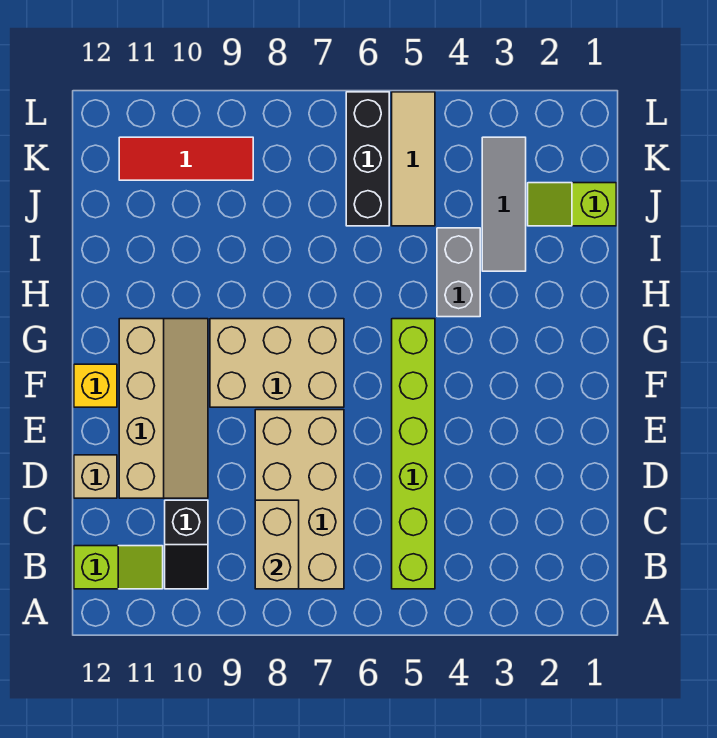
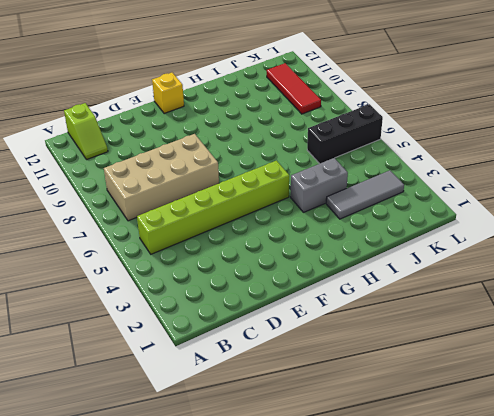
none -> black 1x2 slope [165,500,208,589]
none -> tan 2x4 slope [119,319,208,498]
none -> tan 1x1 brick [74,455,117,498]

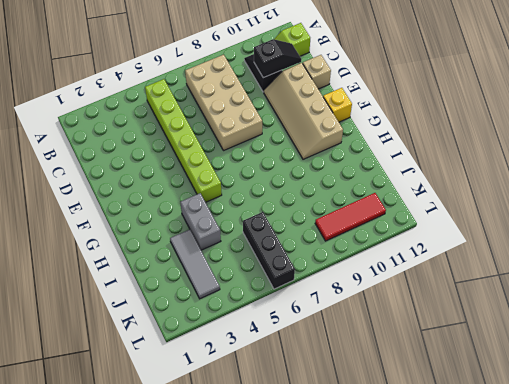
black 1x2 slope [254,39,302,78] -> none
none -> tan 2x3 brick [210,319,344,407]
none -> lime 1x2 slope [528,183,616,226]
none -> tan 1x3 tile [392,92,435,226]

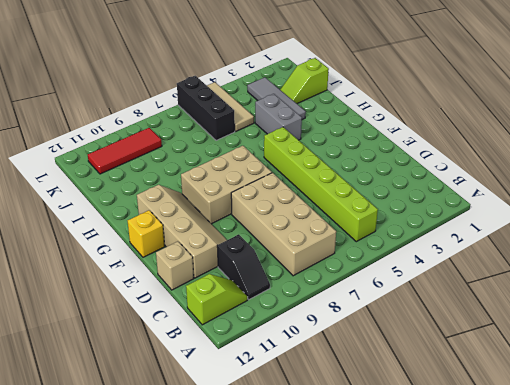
none -> tan 1x2 brick [255,500,299,589]

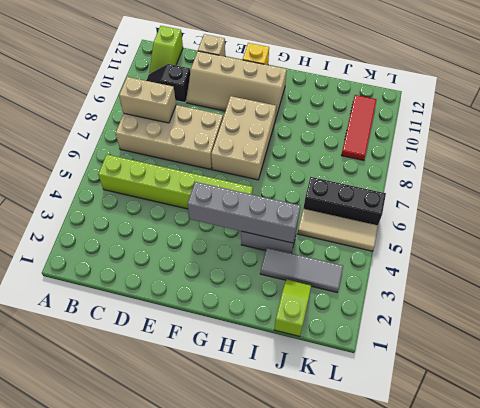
grey 1x4 brick [188,182,301,243] -> none

